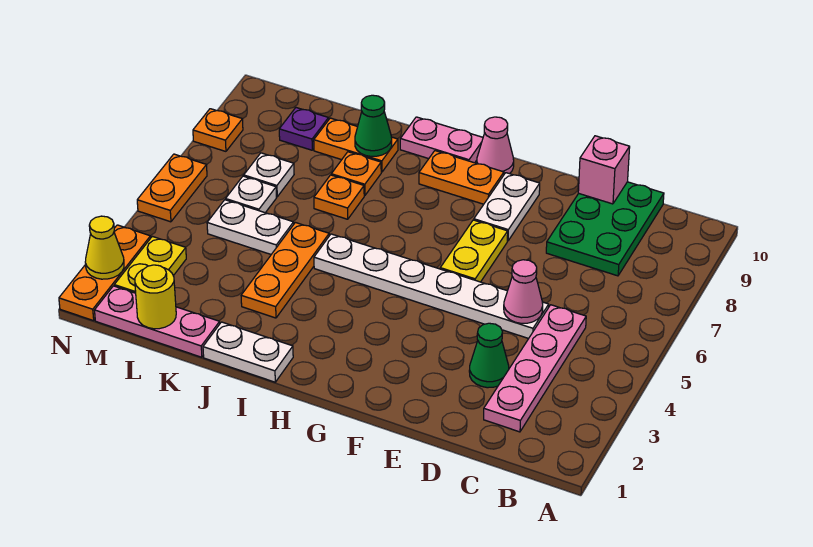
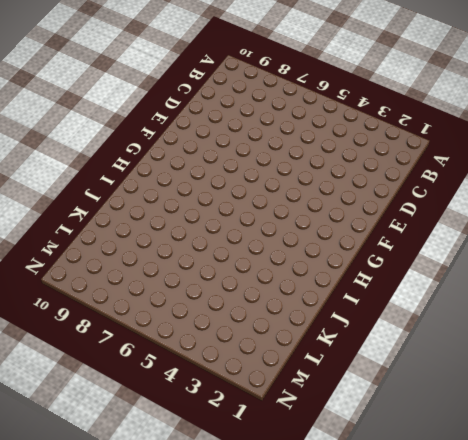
none -> pink 1x4 plate [484,305,586,432]
none -> green 2x3 plate [546,182,664,276]
none -> green 1x1 cone [469,323,509,388]

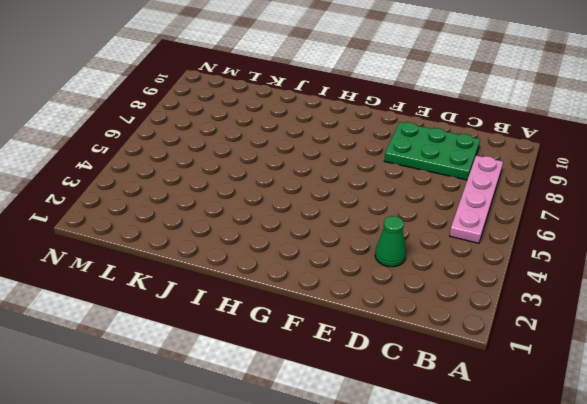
pink 1x4 plate [450,156,503,243] -> pink 1x4 plate moved to [484,305,586,432]
green 2x3 plate [384,122,480,180] -> green 2x3 plate turned to [546,182,664,276]
none -> white 1x6 plate [314,234,549,339]
none -> yellow 1x2 plate [440,220,508,282]
none -> white 1x2 plate [474,173,540,241]

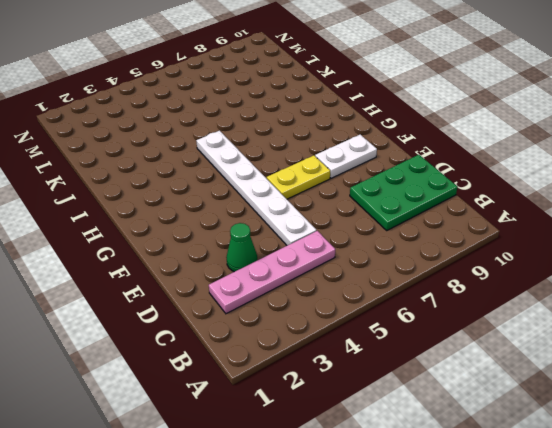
none -> orange 1x2 plate [419,151,504,204]
none -> pink 1x1 cone [477,117,514,174]
none -> pink 1x2 plate [400,117,483,163]

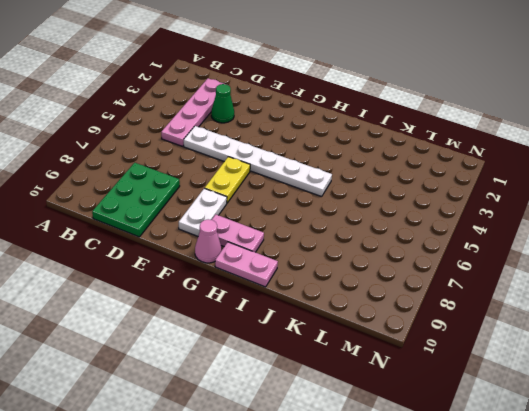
pink 1x2 plate [212,215,264,252] -> orange 1x2 plate [419,151,504,204]
none -> white 1x2 plate [203,322,293,382]
none -> orange 1x3 plate [241,222,329,318]
none -> orange 1x1 plate [314,175,364,219]

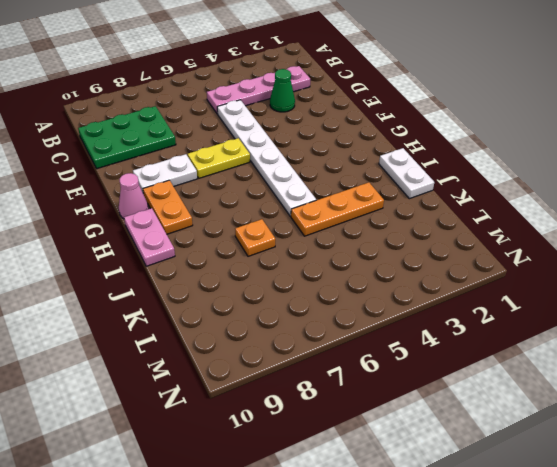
none -> orange 1x1 plate [331,152,381,196]
none -> orange 1x2 plate [314,118,398,172]
none -> pink 1x3 plate [95,286,220,357]

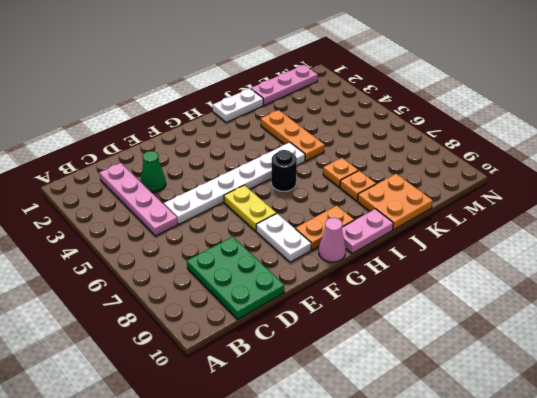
black 1x1 round brick [271,150,297,191] -> none
orange 2x2 plate [357,174,433,230] -> orange 1x2 plate [314,118,398,172]
none -> white 1x2 plate [207,200,294,254]
none -> white 1x1 plate [226,176,276,213]
none -> white 1x1 plate [244,153,294,197]

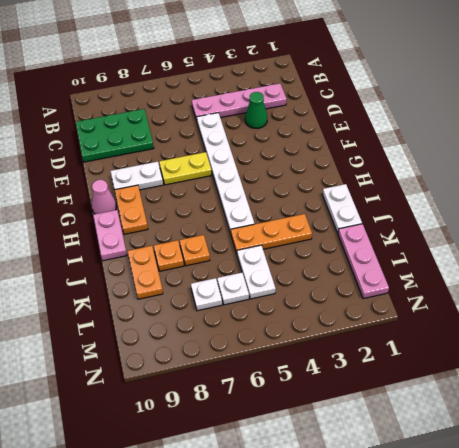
none -> purple 1x1 plate [279,108,329,150]
none -> yellow 1x2 plate [114,236,186,293]
none -> orange 1x3 plate [59,225,151,321]

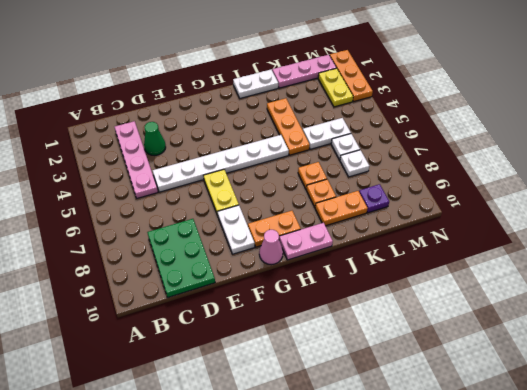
none -> orange 1x2 plate [137,154,207,222]
none -> orange 1x1 plate [193,109,243,151]
none -> pink 1x1 cone [504,260,543,323]

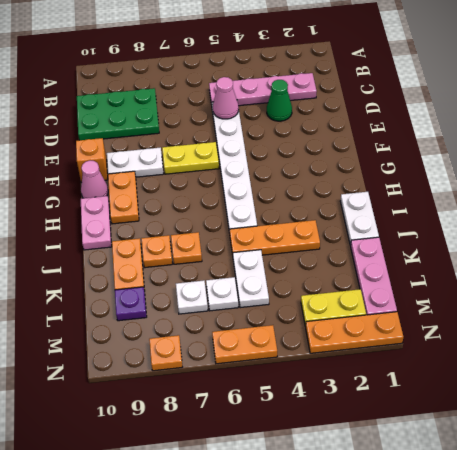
orange 1x1 brick [76,138,108,183] -> none
none -> pink 1x1 brick [578,136,630,204]
none -> green 1x1 cone [355,95,392,156]
none -> yellow 1x1 round brick [135,265,176,329]

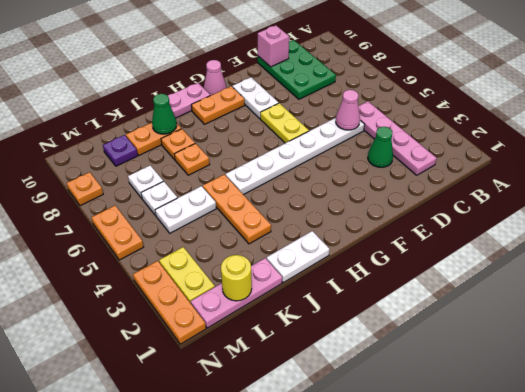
none -> yellow 1x1 cone [85,216,124,279]

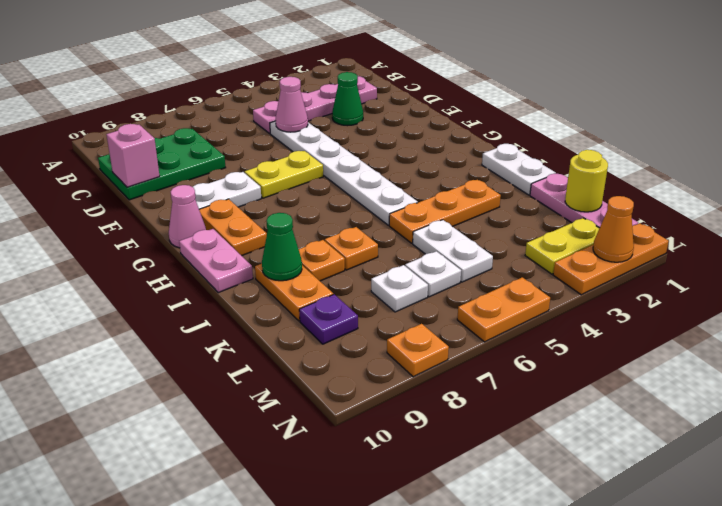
orange 1x1 cone [593,196,634,262] -> yellow 1x1 cone [85,216,124,279]

